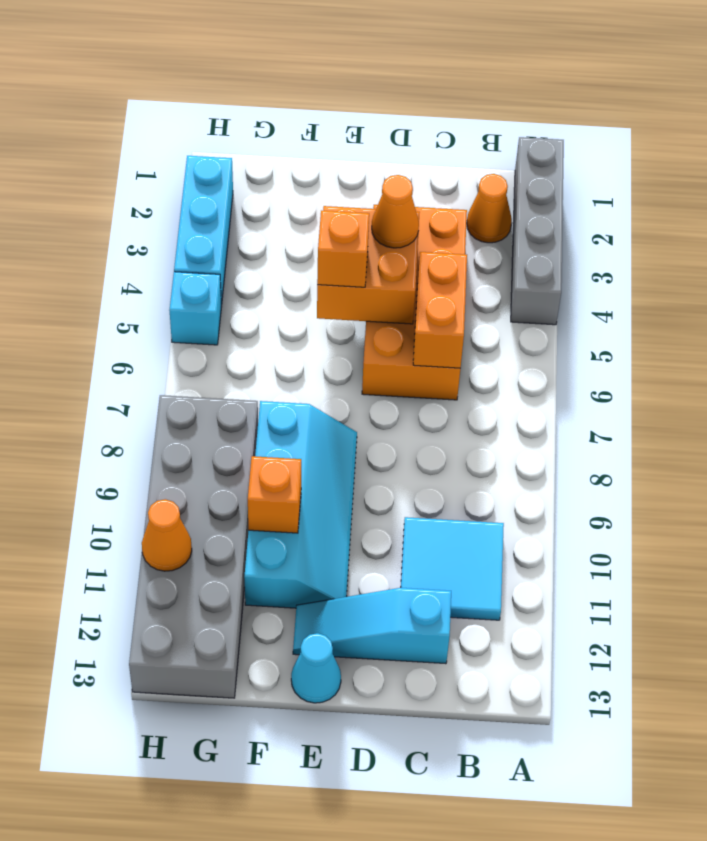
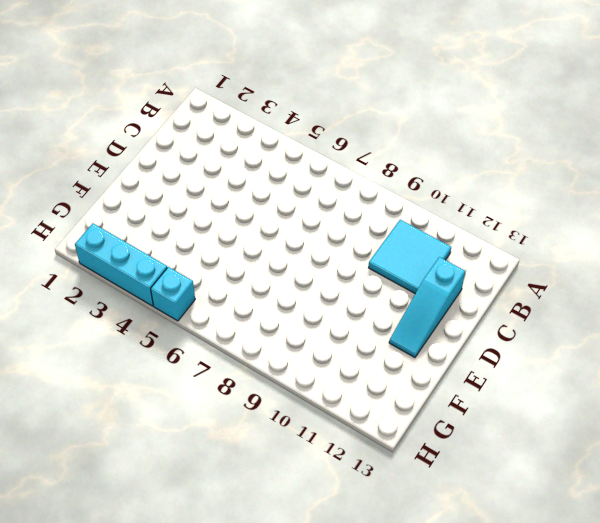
none -> grey 1x4 brick [511,137,564,325]
none -> orange 1x1 cone [467,174,512,243]
none -> orange 2x4 brick [362,205,467,400]

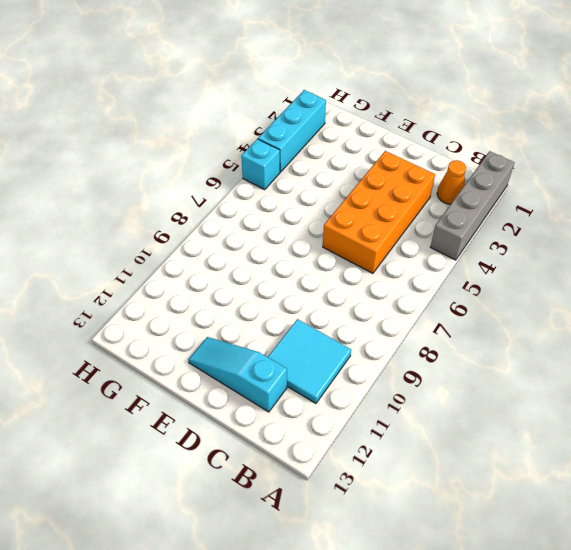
none -> cyan 2x4 slope [244,401,357,608]
none -> cyan 1x1 cone [291,633,341,703]
none -> grey 2x6 brick [129,395,258,698]

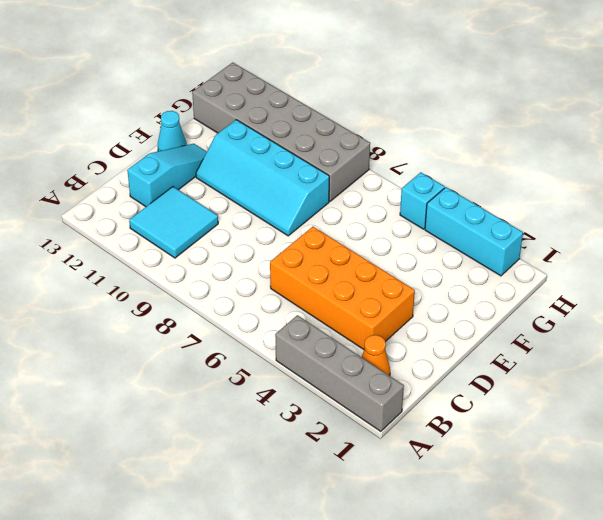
none -> orange 1x2 brick [413,252,467,368]
none -> orange 2x2 brick [317,206,420,324]
none -> orange 1x1 brick [248,456,301,533]

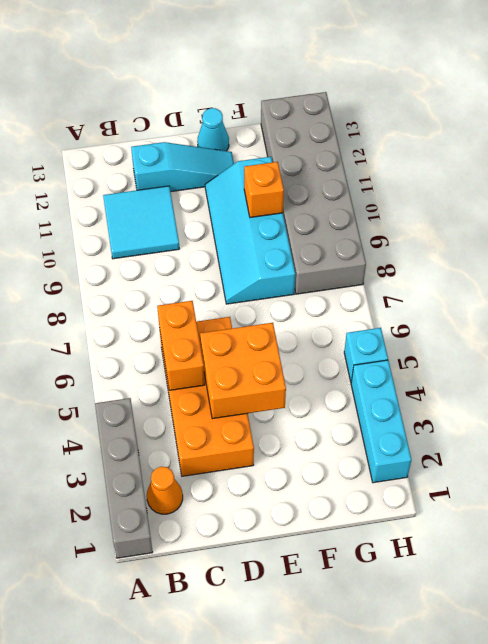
none -> orange 1x1 cone [142,499,192,571]
none -> orange 1x1 cone [372,175,419,248]
none -> orange 1x1 brick [317,211,369,287]

